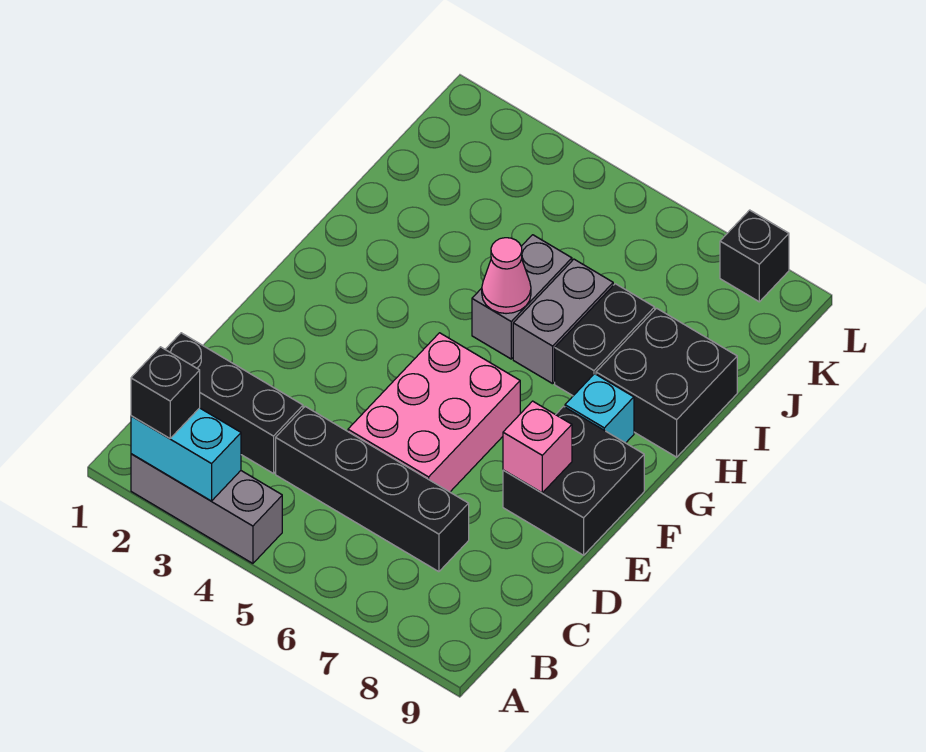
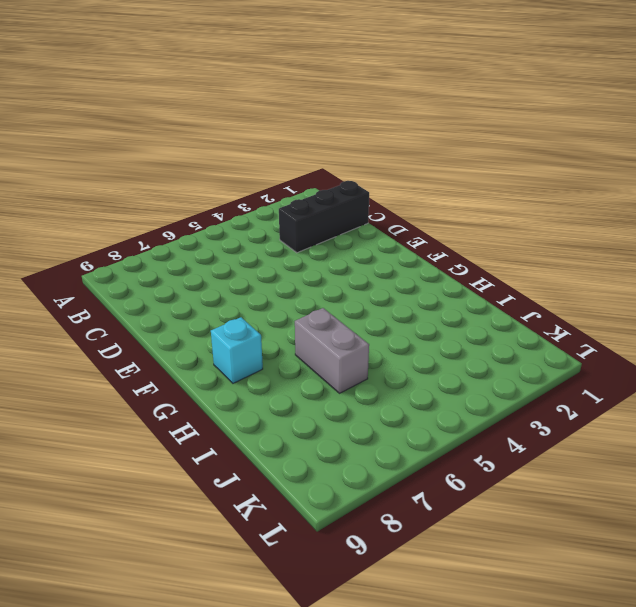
none -> grey 1x3 brick [131,454,282,563]
none -> black 1x4 brick [276,406,469,572]
none -> pink 2x3 brick [348,333,520,492]

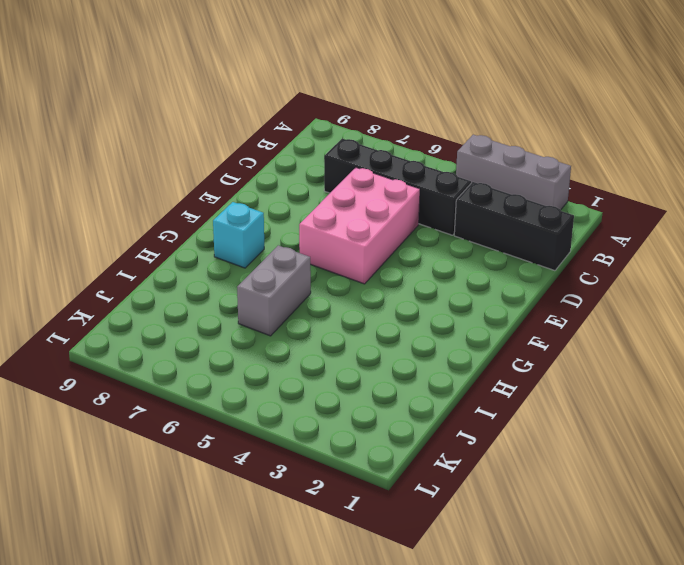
none -> black 2x2 brick [503,406,644,555]
none -> grey 1x2 brick [472,235,572,359]
none -> black 1x2 brick [555,284,655,396]

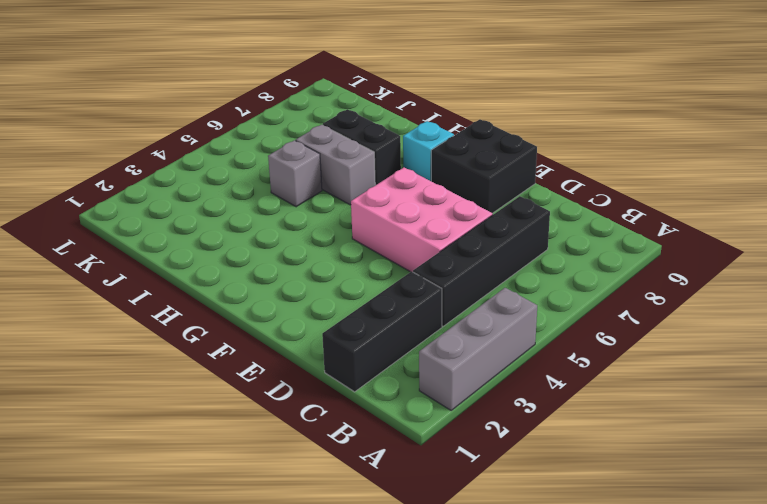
grey 1x1 brick [268,140,322,207] -> grey 1x2 brick [472,235,572,359]
none -> black 2x2 brick [596,308,737,457]
none -> black 1x1 brick [720,210,789,302]
none -> cyan 1x2 brick [131,408,241,501]

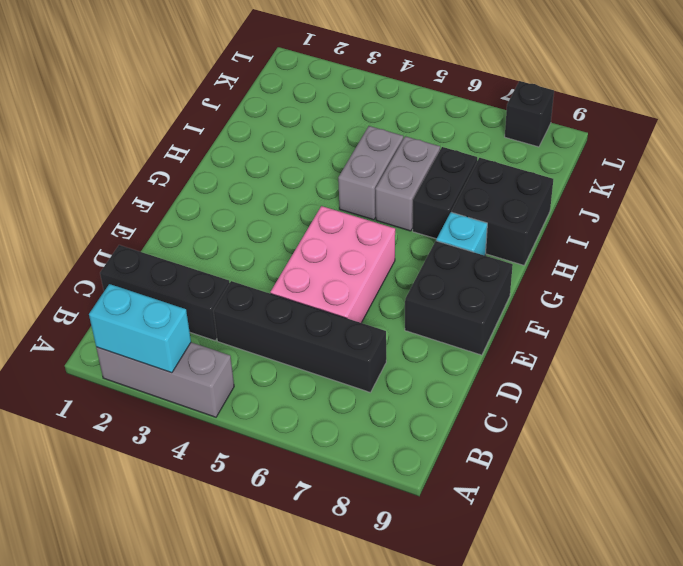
none -> pink 1x1 brick [503,401,572,493]
none -> pink 1x1 cone [482,238,531,314]
none -> black 1x1 brick [131,347,200,438]

